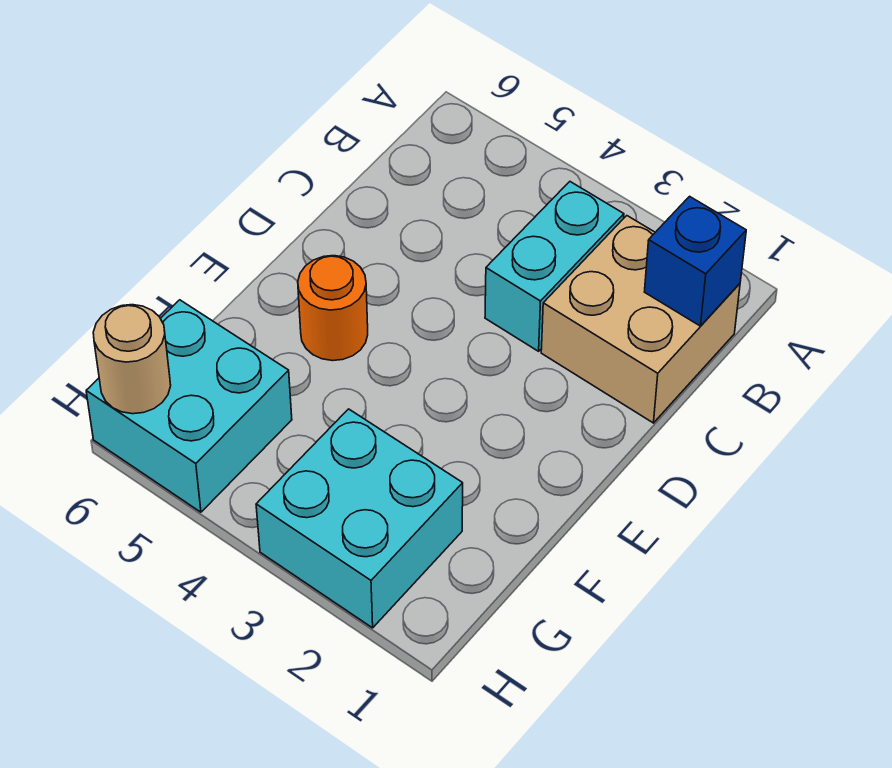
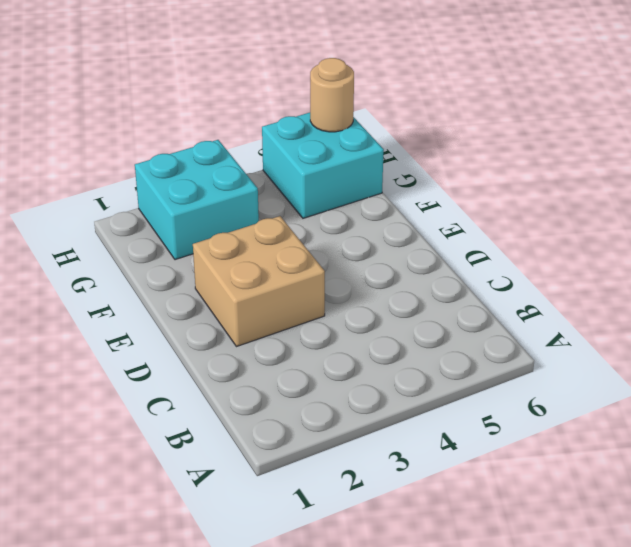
tan 2x2 brick [193,216,325,347] -> tan 2x2 brick moved to [541,216,740,423]
none -> cyan 1x2 brick [485,182,624,351]
none -> orange 1x1 round brick [298,256,368,361]

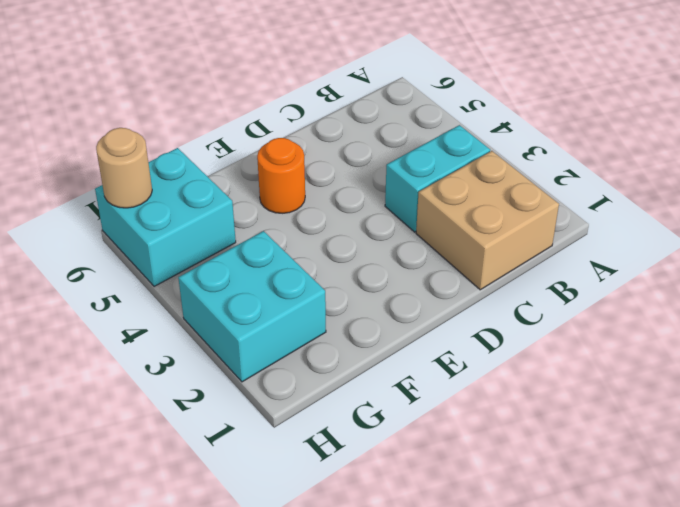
none -> blue 1x1 brick [645,196,746,326]

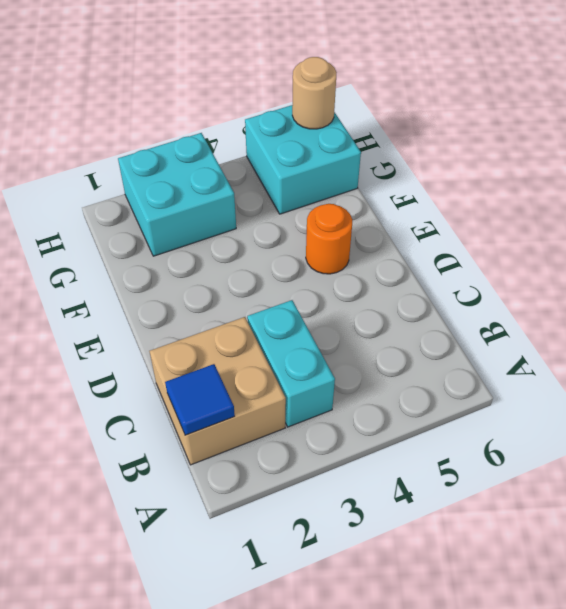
blue 1x1 tile [165,364,235,435] -> blue 1x1 brick [645,196,746,326]

